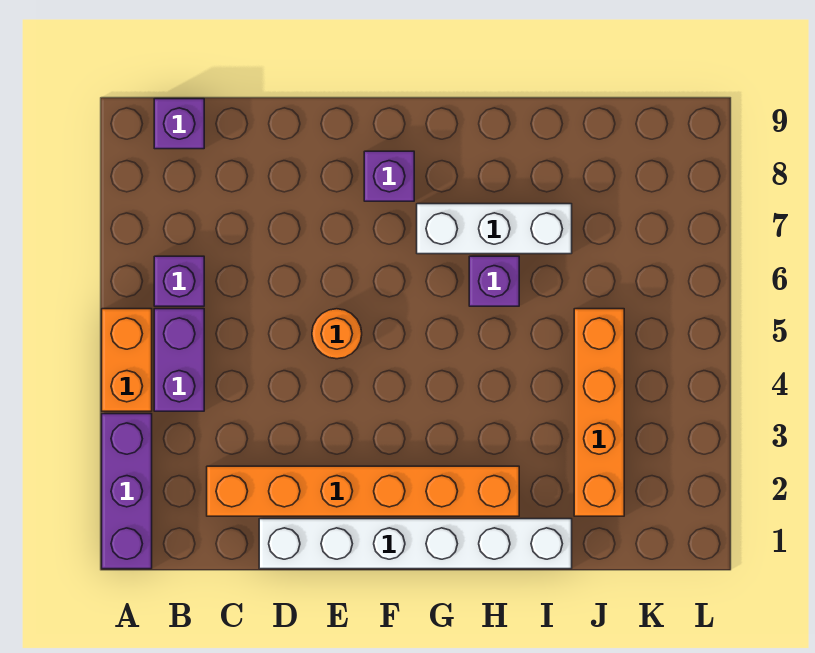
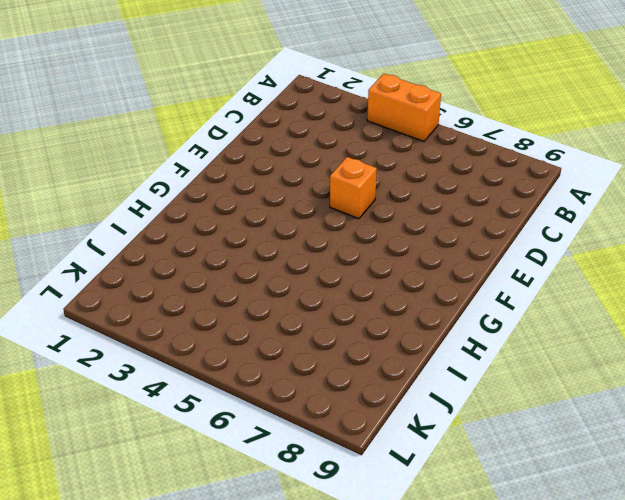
orange 1x1 brick [330,157,377,219] -> orange 1x1 round brick [312,309,362,359]
none -> purple 1x3 brick [102,414,152,569]
none -> purple 1x2 brick [154,309,204,411]
none -> purple 1x1 brick [154,256,204,306]

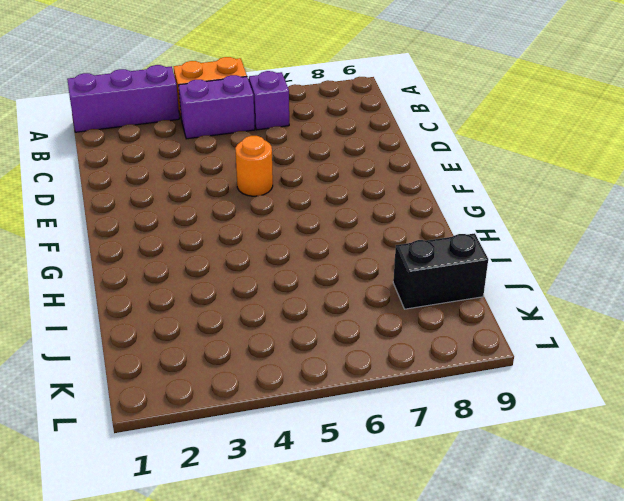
black 1x2 brick [393,233,488,309] -> none
none -> purple 1x1 brick [154,99,204,149]
none -> orange 1x6 brick [207,466,519,516]
none -> white 1x6 brick [259,519,572,569]

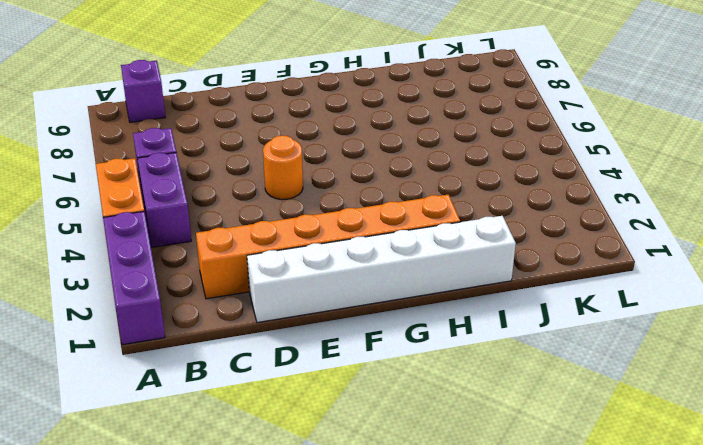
none -> purple 1x1 brick [364,151,414,201]
none -> white 1x3 brick [417,204,572,254]
none -> purple 1x1 brick [469,256,519,306]

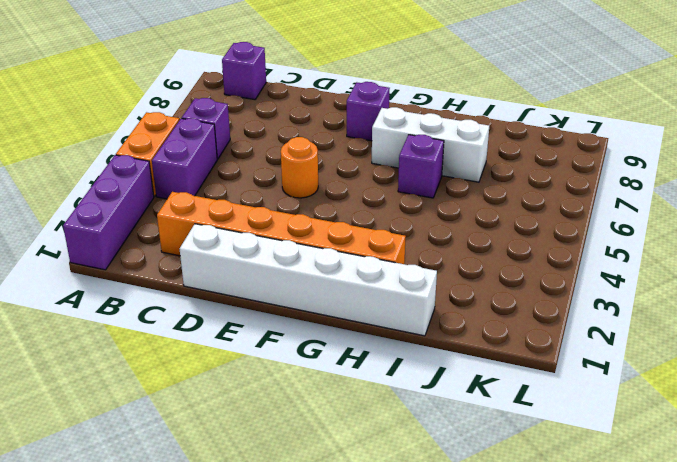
none -> orange 1x4 brick [574,309,624,516]

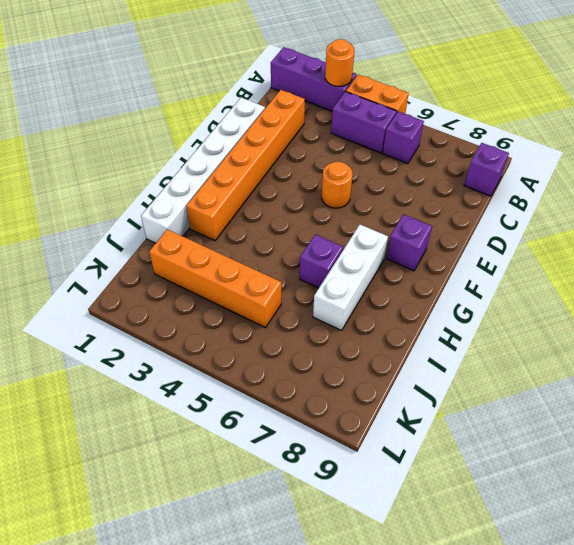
orange 1x1 round brick [325,39,354,86] -> none

